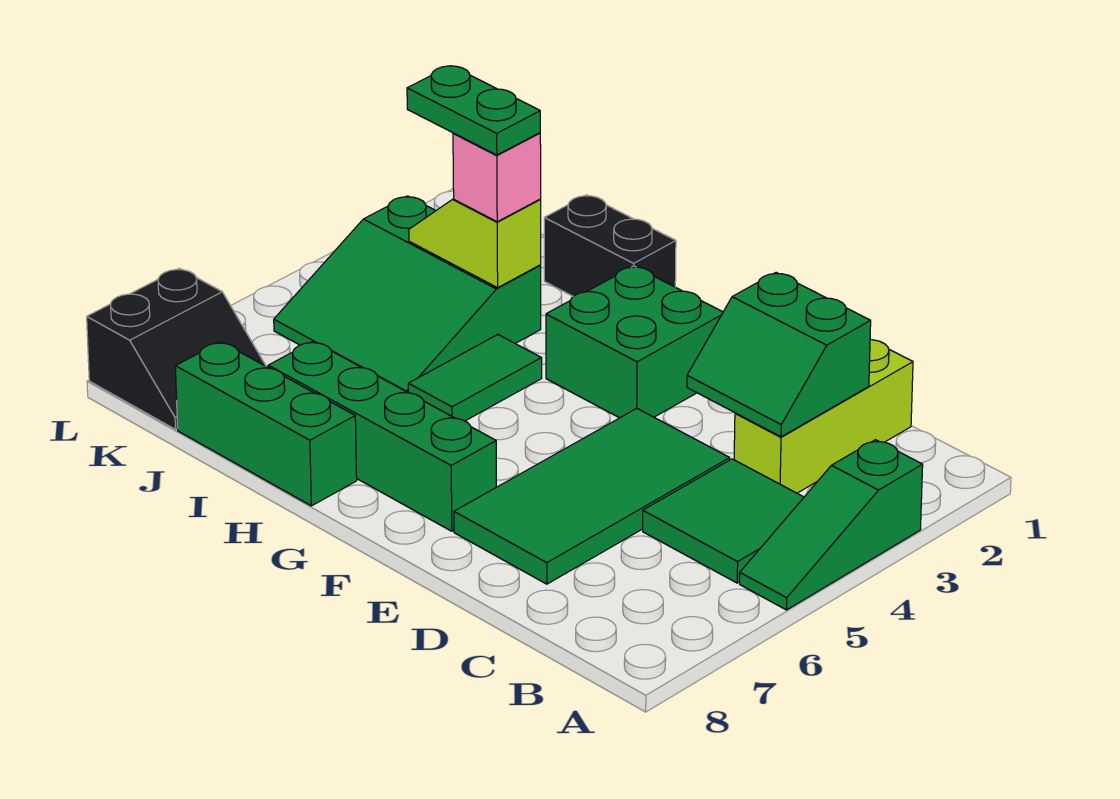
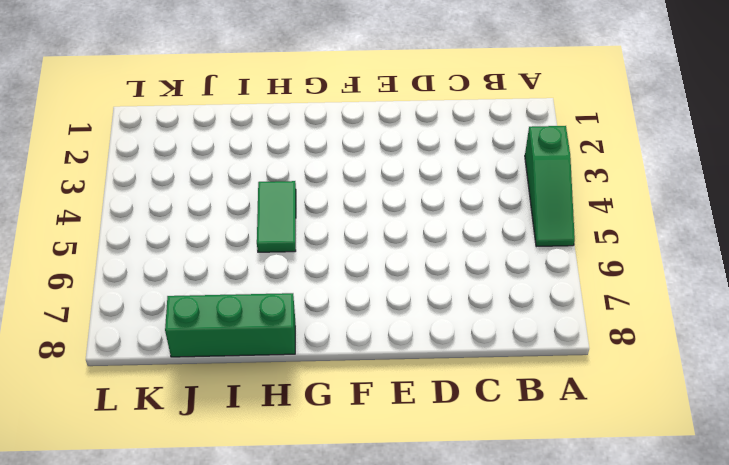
none -> green 2x2 tile [643,459,804,583]
none -> lime 1x3 brick [734,340,913,493]
none -> green 2x4 tile [454,409,730,584]

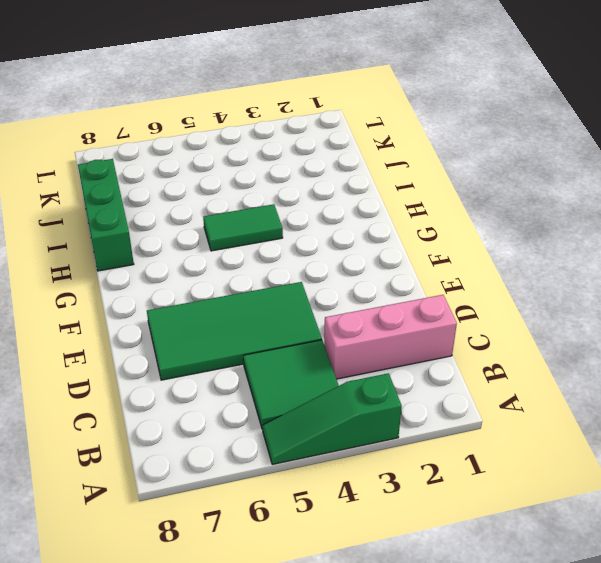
pink 1x3 brick [324,295,457,379] -> lime 1x3 brick [734,340,913,493]
none -> green 2x2 brick [546,266,723,418]
none -> green 1x4 brick [268,341,496,531]
none -> black 1x2 brick [544,195,676,296]

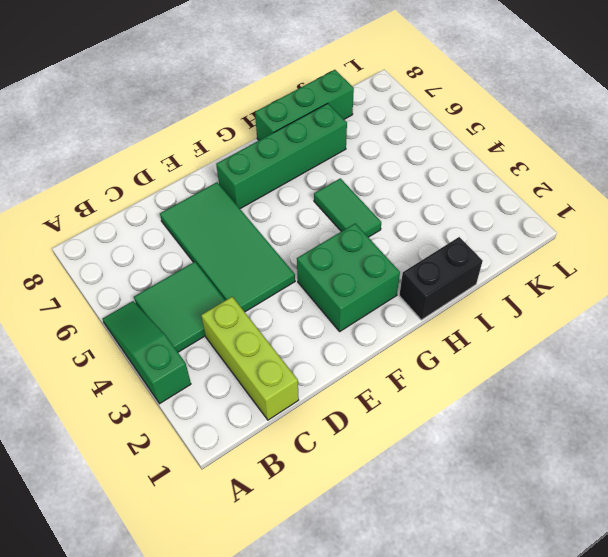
none -> green 3x3 slope [274,196,541,393]
none -> black 2x2 slope [87,268,266,429]
none -> green 2x2 slope [687,272,871,437]

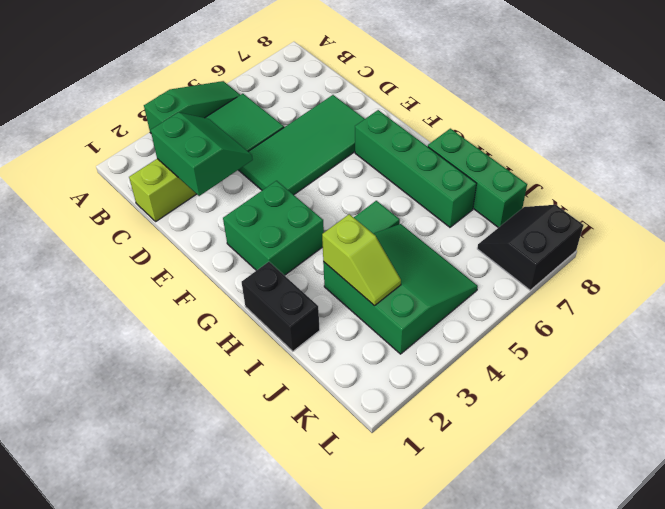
none -> pink 1x1 brick [453,133,541,222]
none -> green 1x2 plate [407,66,540,155]

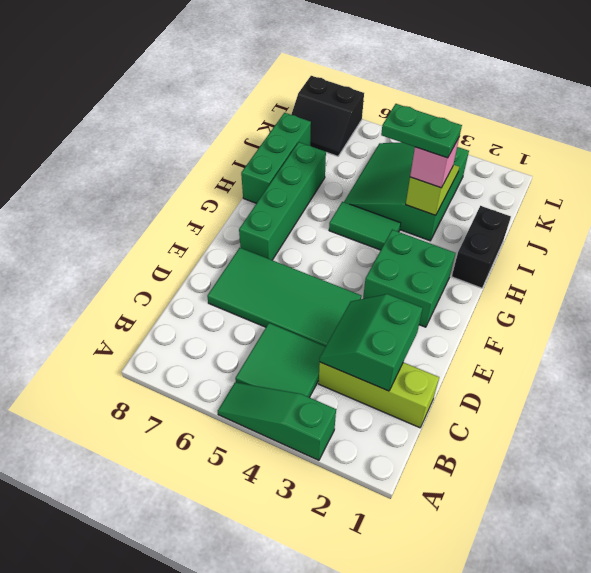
green 1x2 plate [381,104,462,158] -> green 1x2 plate turned to [407,66,540,155]

